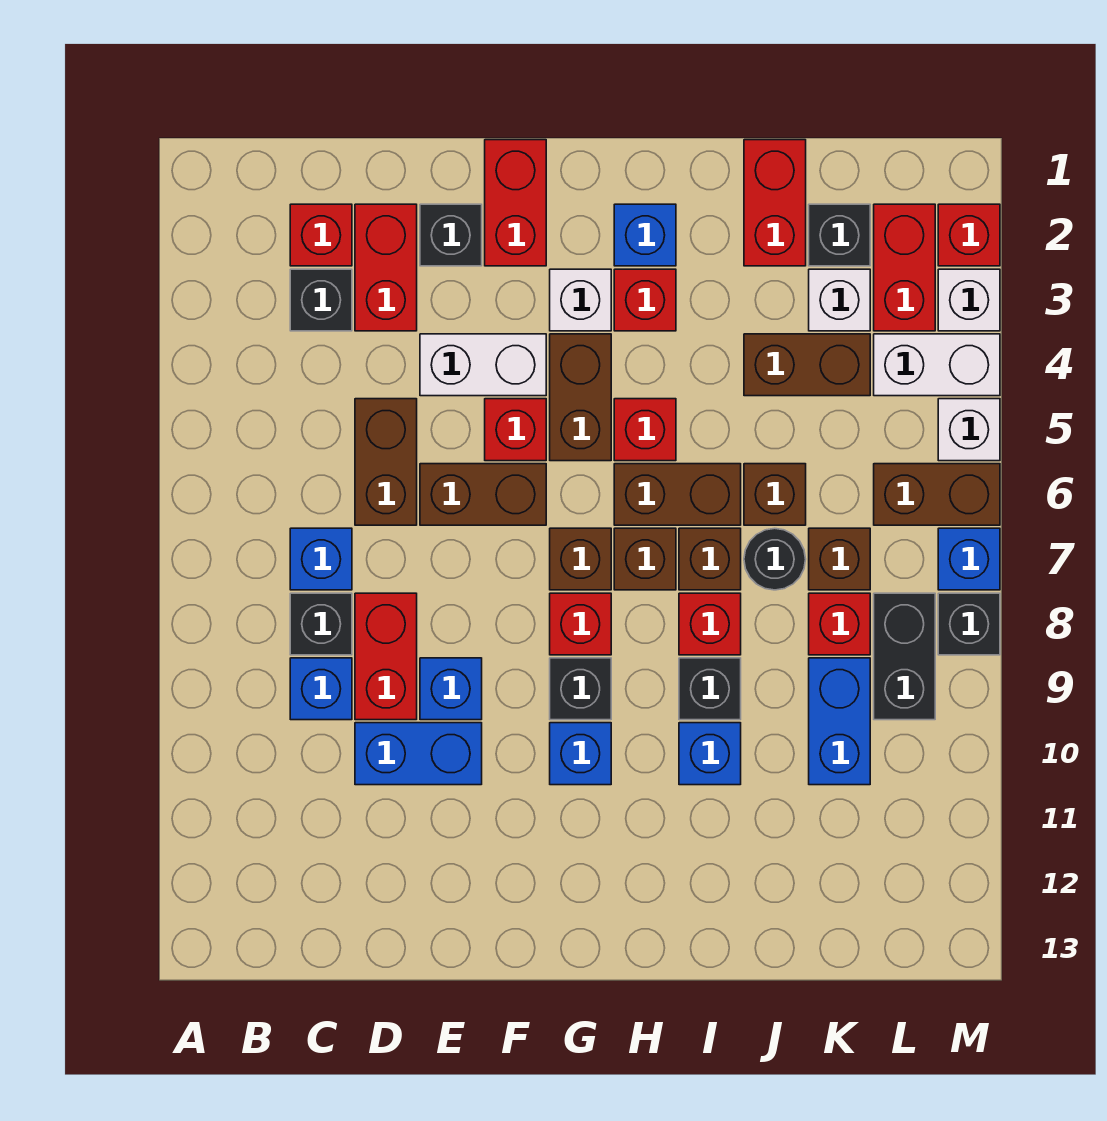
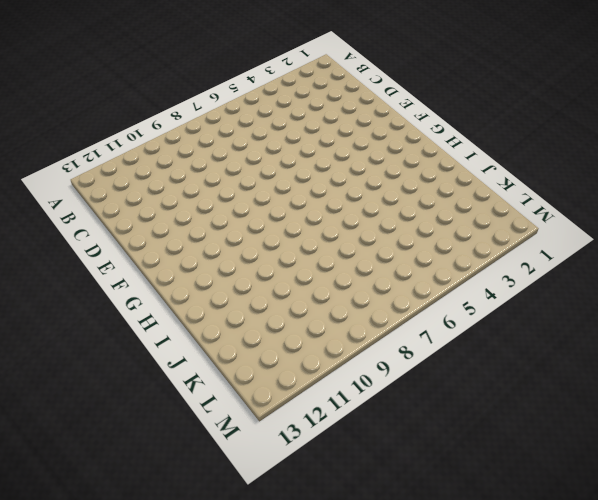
none -> red 1x1 brick [290,204,352,266]
none -> black 1x1 brick [290,269,352,331]
none -> blue 1x1 brick [290,528,352,590]
none -> black 1x1 brick [290,593,352,655]

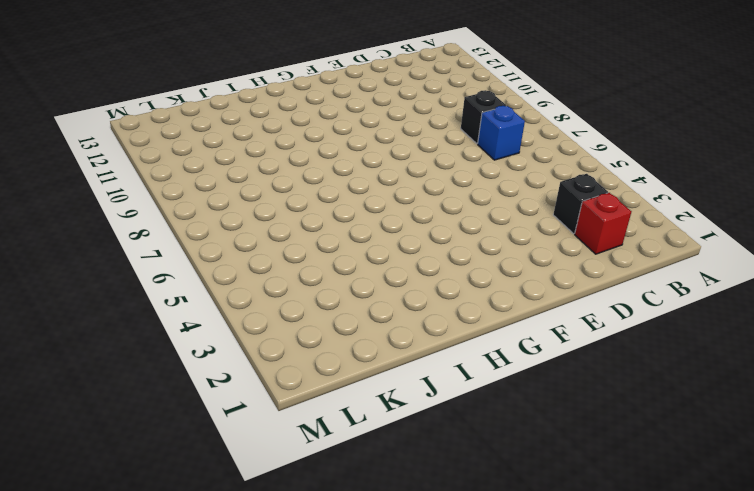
none -> blue 1x1 brick [290,658,352,720]
none -> red 1x2 brick [355,204,417,331]
none -> brown 1x2 brick [355,399,417,525]
none -> red 1x2 brick [355,593,417,720]

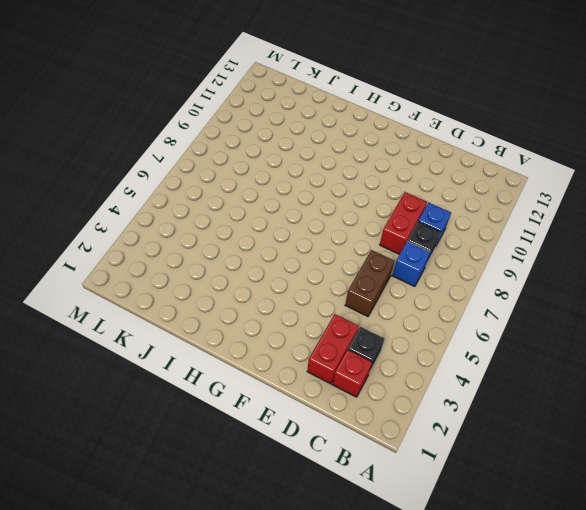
none -> blue 1x2 brick [355,723,482,785]
none -> black 1x1 brick [420,204,482,266]
none -> white 1x2 brick [420,334,546,396]
none -> brown 1x2 brick [420,464,546,525]

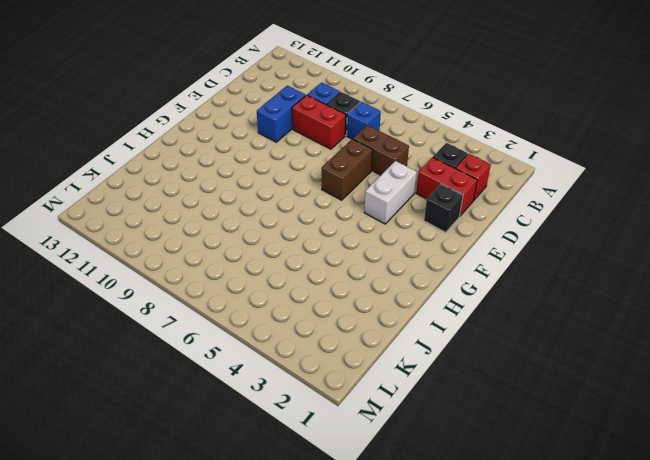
none -> blue 1x1 brick [420,658,482,720]
none -> red 1x2 brick [485,140,546,266]
none -> red 1x1 brick [485,399,546,461]
none -> white 1x1 brick [550,269,611,331]

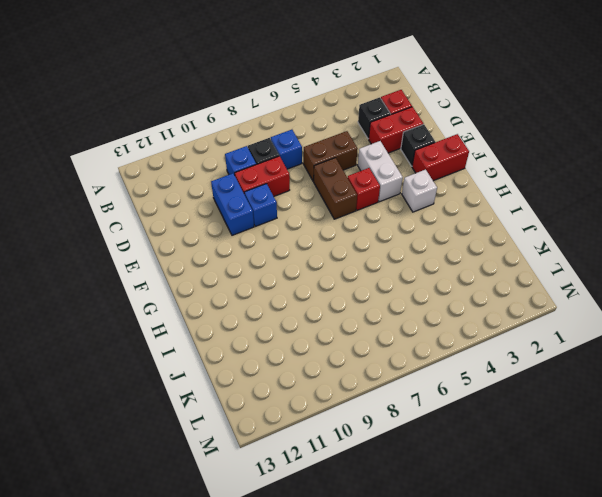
none -> brown 1x2 brick [550,334,611,461]
none -> brown 1x1 brick [550,528,611,590]
none -> red 1x1 brick [550,593,611,655]
none -> black 1x1 brick [550,658,611,720]

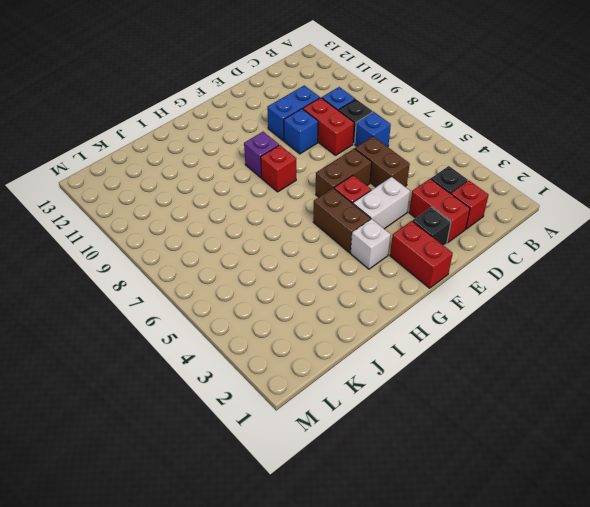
purple 1x1 brick [244,132,279,178] -> black 1x1 brick [550,658,611,720]
none -> brown 1x1 brick [550,528,611,590]
none -> blue 1x1 brick [550,723,611,785]
none -> blue 1x1 brick [614,204,676,266]
none -> red 1x1 brick [614,269,676,331]

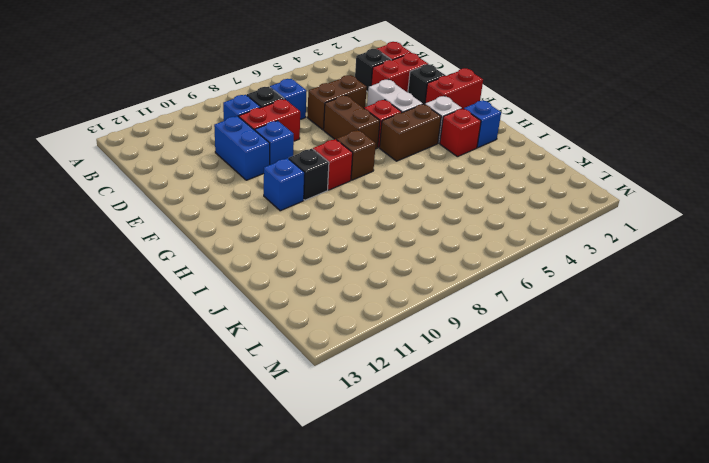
none -> red 1x1 brick [614,399,676,461]
none -> brown 1x2 brick [614,464,741,525]
none -> brown 1x1 brick [614,528,676,590]
none -> brown 1x1 brick [679,528,741,590]

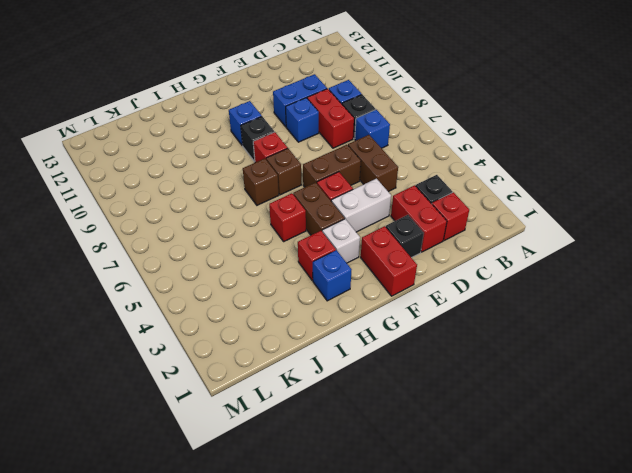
none -> brown 1x2 brick [614,464,741,525]
none -> brown 1x1 brick [679,528,741,590]
none -> red 1x1 brick [679,593,741,655]
none -> black 1x1 brick [679,658,741,720]

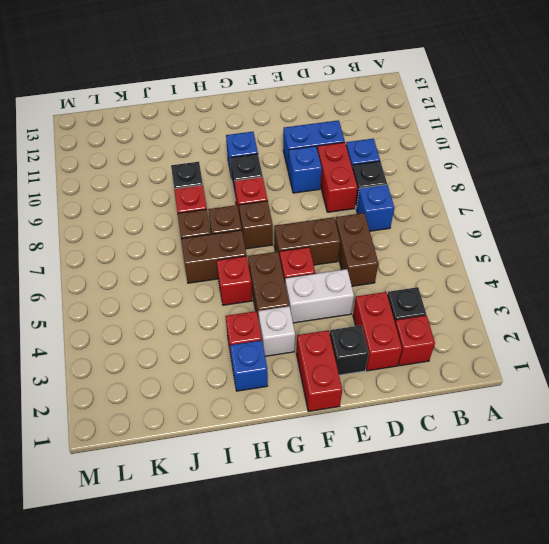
none -> blue 1x1 brick [679,723,741,785]
none -> red 1x2 brick [744,140,806,266]
none -> brown 1x2 brick [744,334,870,396]
none -> brown 1x1 brick [744,464,806,525]

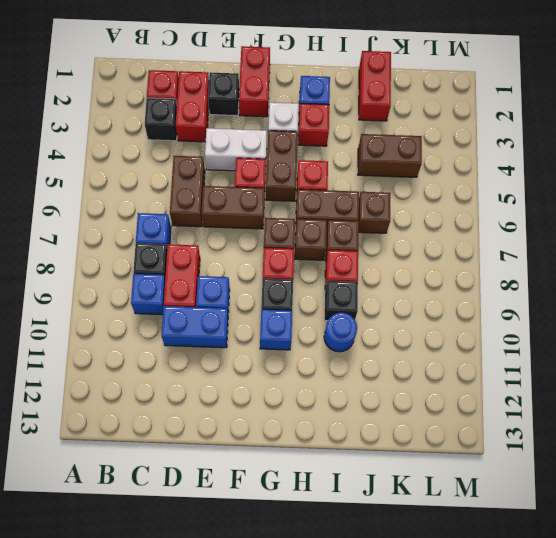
blue 1x1 round brick [324,313,357,352] -> blue 1x1 brick [679,723,741,785]
none -> black 1x1 round brick [744,528,806,590]
none -> black 1x1 brick [809,204,870,266]
none -> white 1x1 brick [809,269,870,331]
none -> brown 1x1 brick [809,528,870,590]

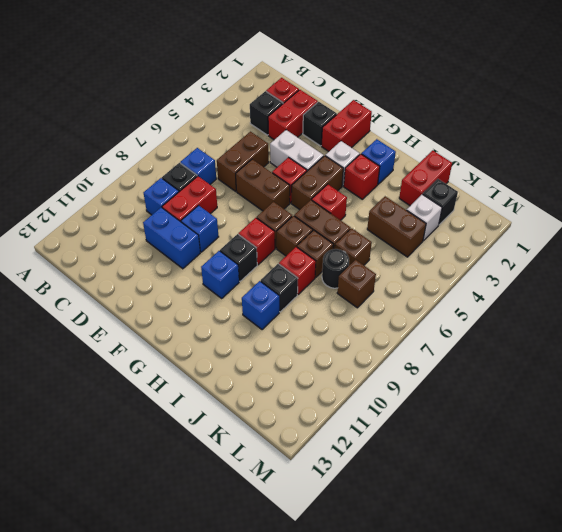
none -> red 1x1 brick [809,593,870,655]
none -> blue 1x2 brick [809,658,870,785]
none -> red 1x2 brick [874,204,935,331]
none -> white 1x2 brick [874,334,1000,396]

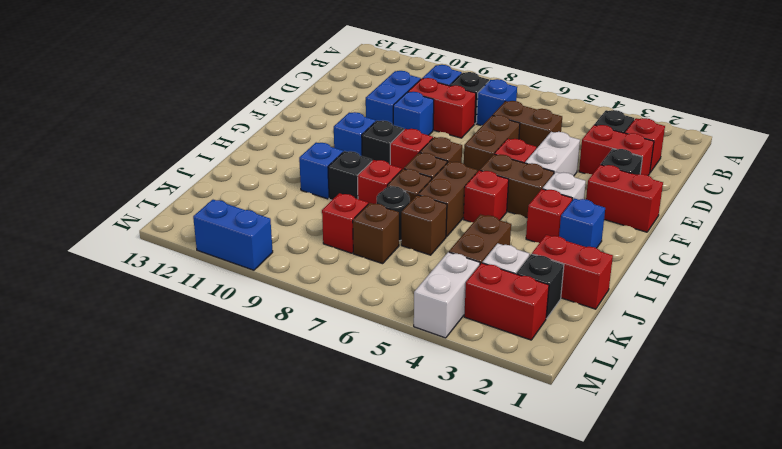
blue 1x2 brick [193,200,273,270] -> blue 1x2 brick moved to [809,658,870,785]
none -> brown 1x2 brick [874,464,1000,525]
none -> black 1x2 brick [874,593,935,720]
none -> red 1x1 brick [938,204,1000,266]
none -> white 1x1 brick [938,269,1000,331]

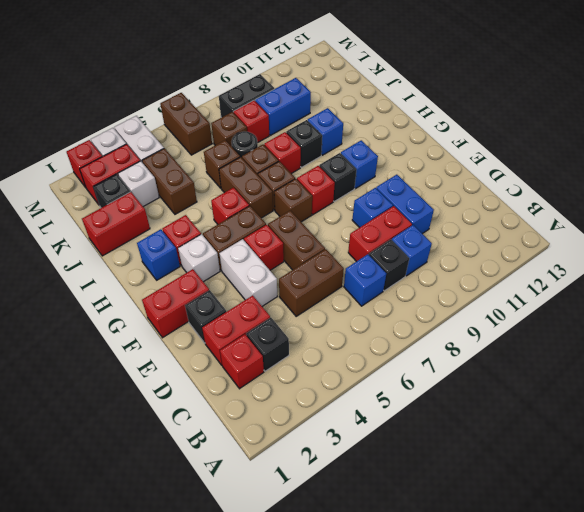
none -> white 1x1 brick [938,399,1000,461]
none -> blue 1x1 brick [938,528,1000,590]
none -> black 1x1 brick [938,593,1000,655]

